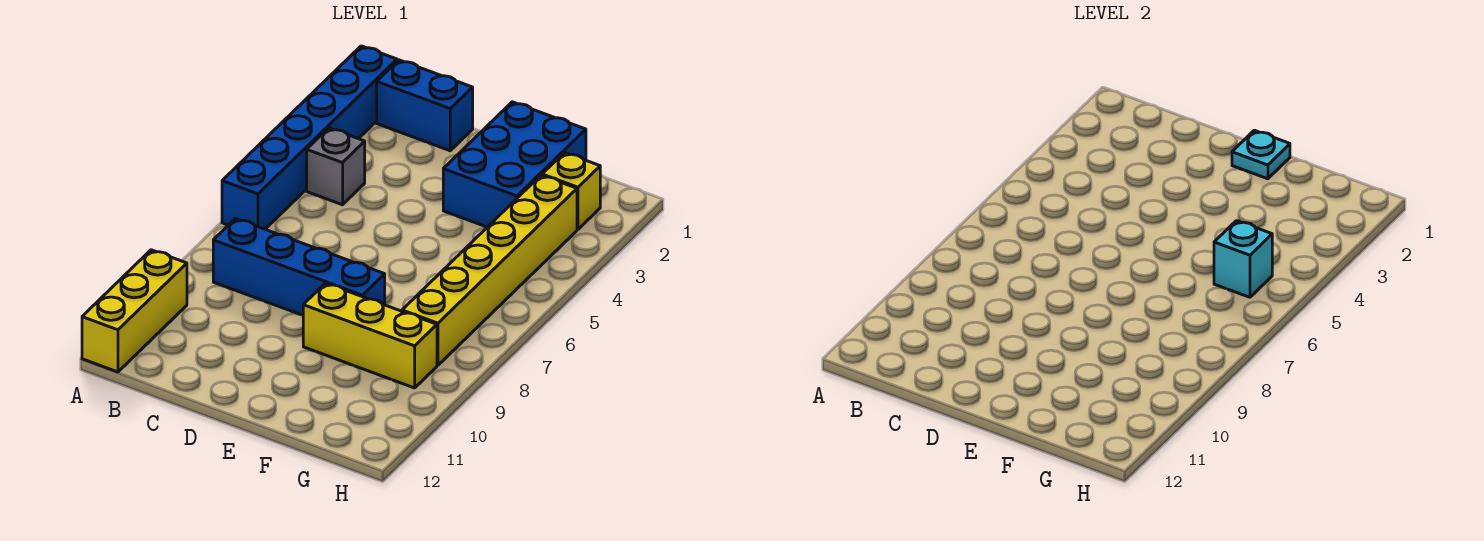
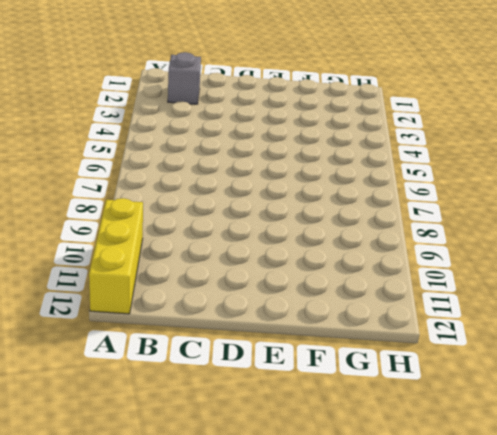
grey 1x1 brick [168,52,201,104] -> grey 1x1 brick moved to [307,128,365,205]
none -> blue 1x6 brick [222,46,397,229]
none -> blue 1x2 brick [377,60,473,151]

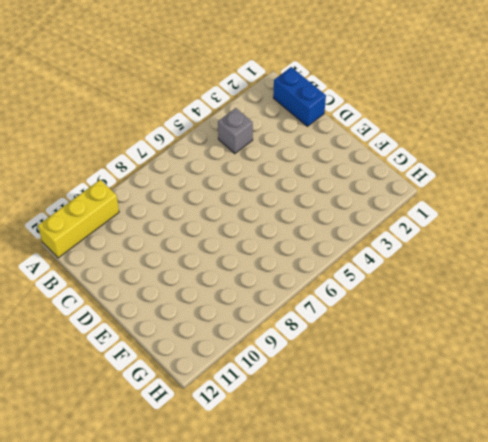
none -> blue 1x6 brick [222,46,397,229]
none -> blue 1x4 brick [213,219,385,315]

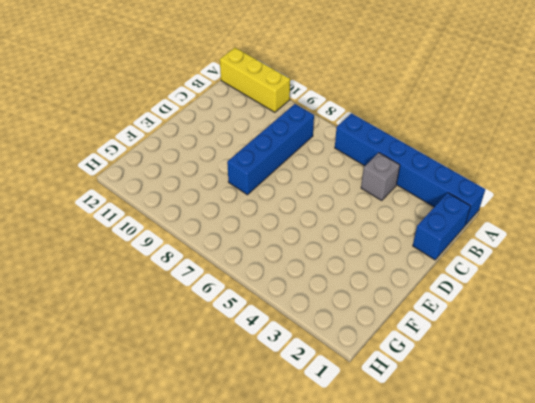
none -> blue 2x3 brick [443,102,586,227]
none -> yellow 1x3 brick [303,283,437,388]

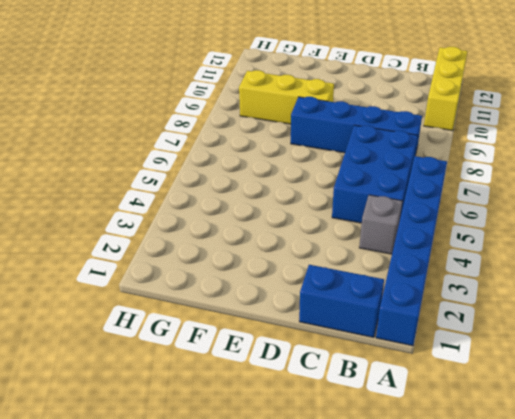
blue 2x3 brick [332,125,418,223] -> blue 2x3 brick moved to [443,102,586,227]
none -> yellow 1x1 brick [542,153,600,229]
none -> yellow 1x6 brick [402,175,577,365]

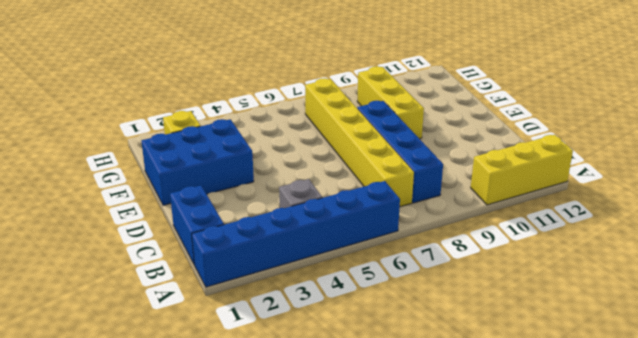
yellow 1x6 brick [305,78,414,207] -> yellow 1x6 brick turned to [402,175,577,365]
none -> cyan 1x1 plate [1232,130,1290,179]
none -> cyan 1x1 brick [1214,221,1272,297]

